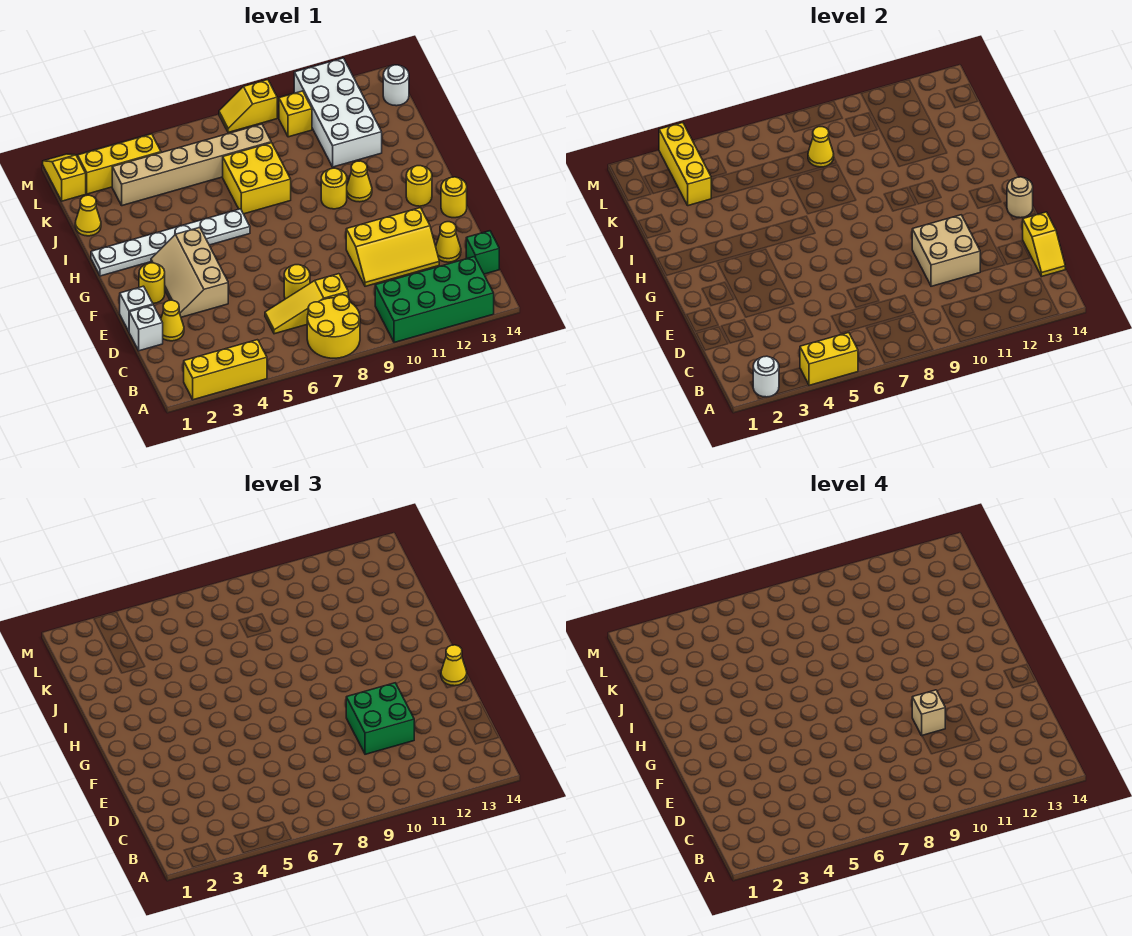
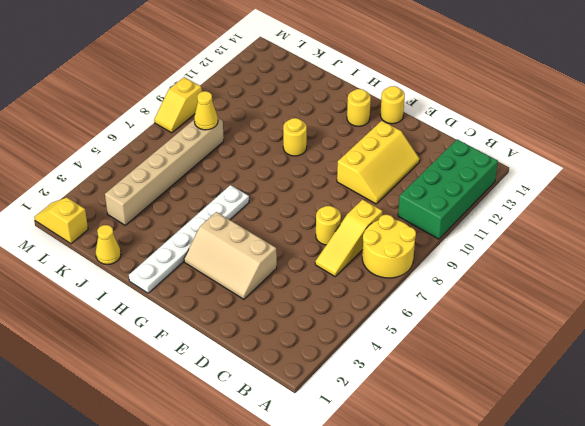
none -> yellow 1x3 brick [184,340,267,400]
none -> green 1x1 brick [466,231,499,274]
none -> white 1x1 brick [129,305,163,351]
none -> yellow 1x1 cone [161,300,184,341]

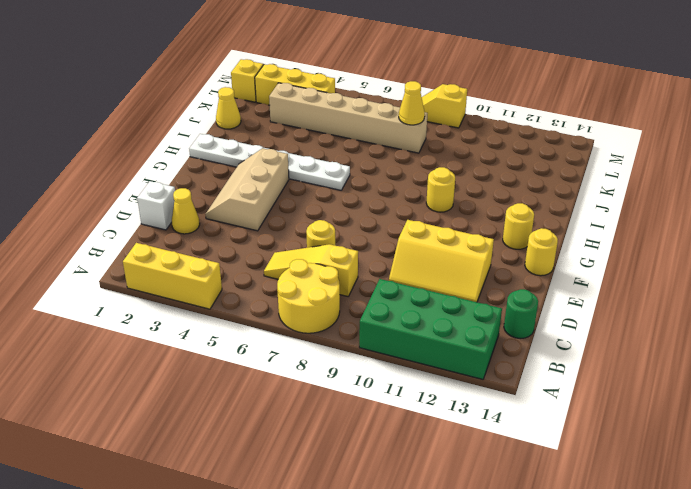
green 1x1 round brick [504,289,538,339] -> green 1x1 brick [466,231,499,274]
none -> yellow 1x1 cone [436,222,461,262]
none -> white 1x1 brick [120,286,153,331]
none -> yellow 1x1 round brick [139,263,165,303]
none -> yellow 1x1 cone [347,161,372,202]

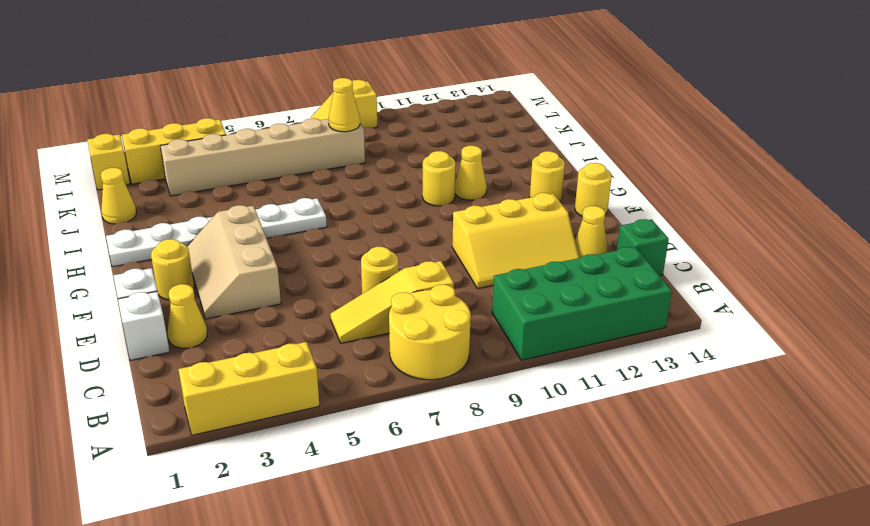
none -> yellow 2x2 brick [223,143,291,214]
none -> white 2x4 brick [294,58,382,167]
none -> yellow 1x1 brick [279,91,312,137]
none -> white 1x1 round brick [383,65,409,106]

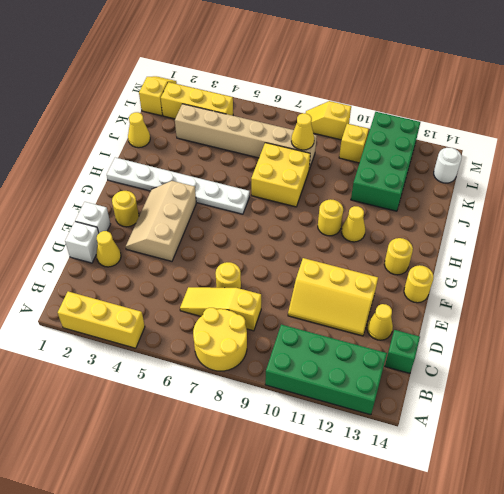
green 2x4 brick [351,112,420,211] -> white 2x4 brick [294,58,382,167]
none -> white 1x1 round brick [753,356,779,397]
none -> yellow 1x2 brick [800,333,858,385]
none -> yellow 1x2 slope [1023,212,1065,276]
none -> tan 2x2 brick [912,215,980,286]

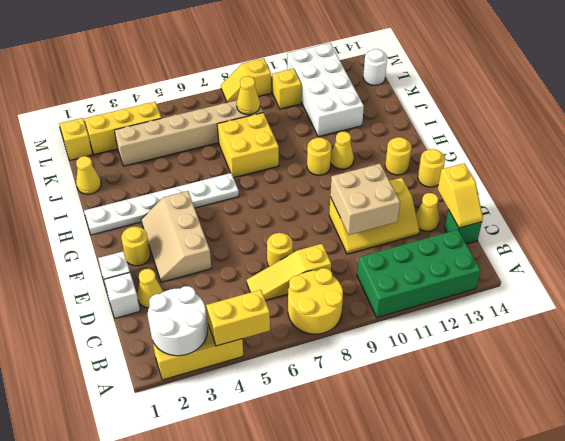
white 2x2 round brick [148,286,208,356] -> white 1x1 round brick [753,356,779,397]
none -> tan 1x1 round brick [1007,177,1033,218]
none -> yellow 1x3 brick [659,123,712,206]
none -> green 2x2 brick [346,683,414,754]
none -> yellow 1x1 cone [441,645,467,686]

